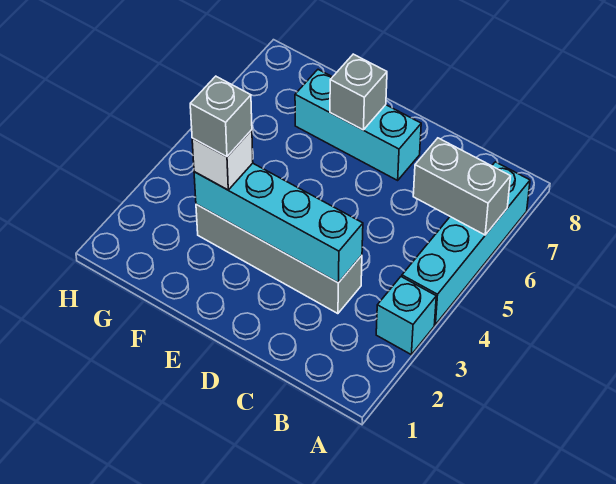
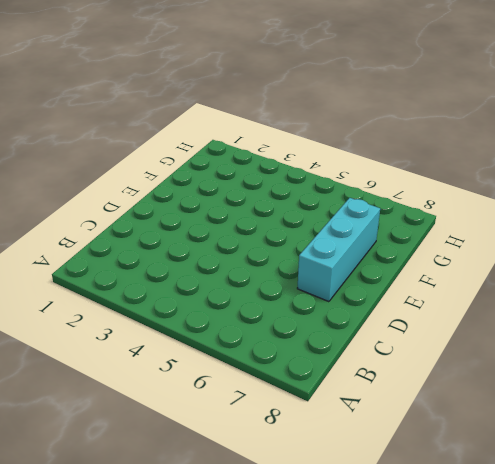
none -> cyan 1x1 brick [376,277,436,354]
none -> cyan 1x4 brick [402,162,530,325]

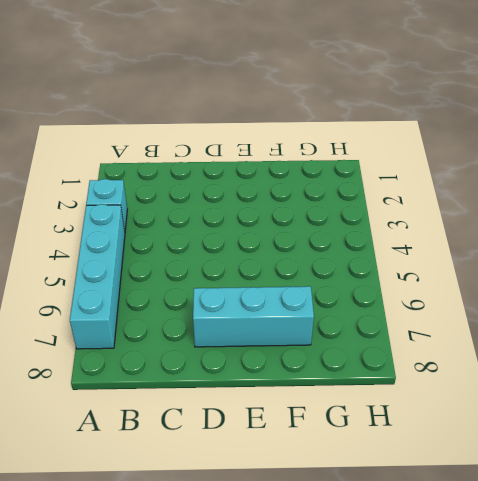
none -> grey 1x4 brick [196,204,362,314]
none -> grey 1x2 brick [413,138,511,235]

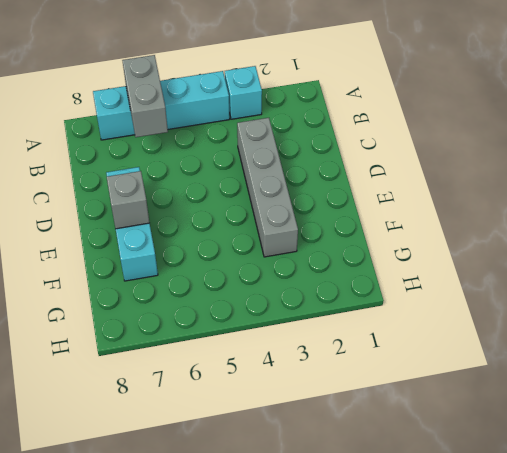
none -> cyan 1x4 brick [194,163,363,283]
none -> white 1x1 brick [192,130,253,190]

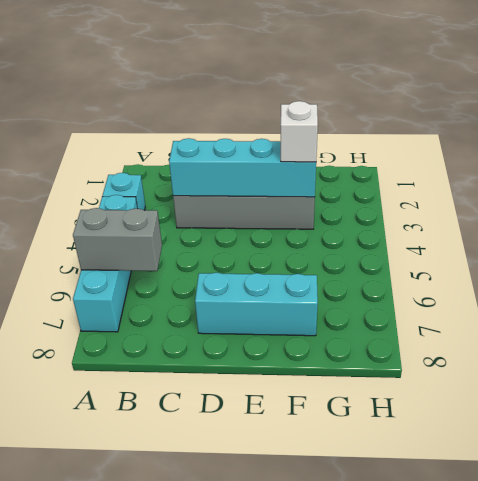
none -> grey 1x1 brick [330,54,387,130]
none -> grey 1x1 brick [190,76,252,157]

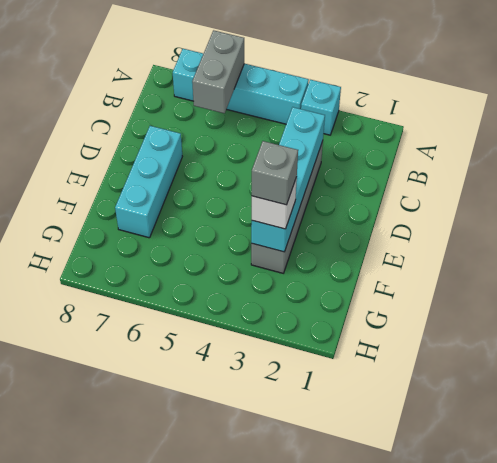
none -> grey 1x1 brick [330,54,387,130]

